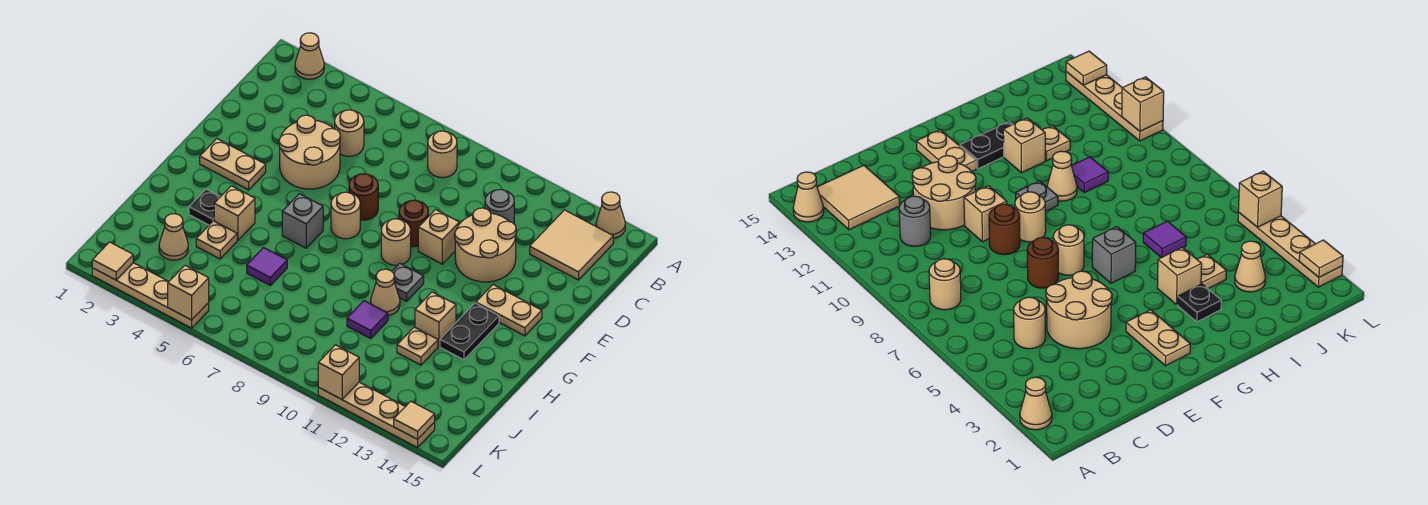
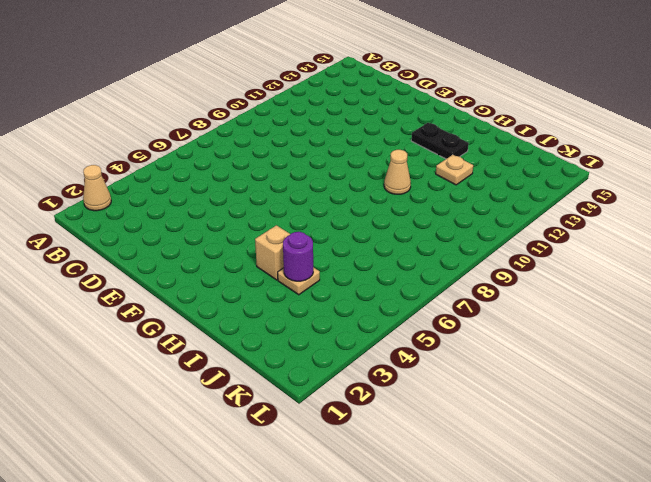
purple 1x1 round brick [283,232,313,281] -> none
none -> tan 1x1 cone [596,192,625,238]
none -> tan 1x1 round brick [428,131,457,178]
none -> tan 2x2 tile [530,210,613,280]
none -> tan 1x1 round brick [335,110,364,156]

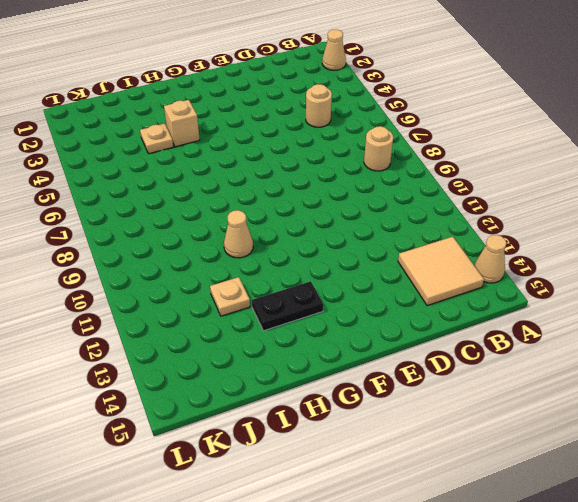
none -> grey 1x1 round brick [485,189,514,224]
none -> tan 2x2 round brick [279,115,340,189]
none -> tan 2x2 round brick [455,208,516,282]
none -> brown 1x1 round brick [349,174,378,220]

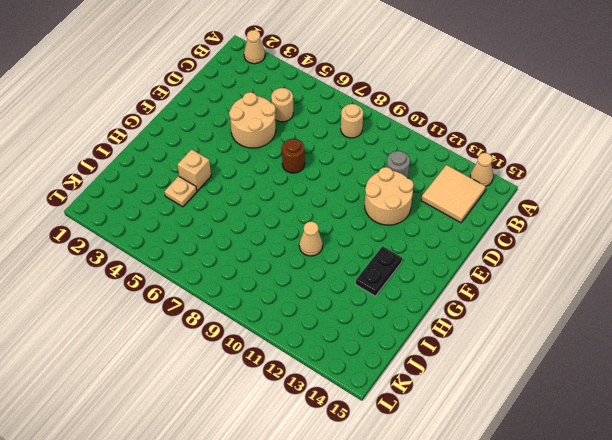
none -> brown 1x1 round brick [399,200,428,247]
none -> tan 1x1 brick [418,210,459,264]
none -> tan 1x2 plate [200,139,266,190]
none -> tan 1x1 round brick [331,192,360,239]

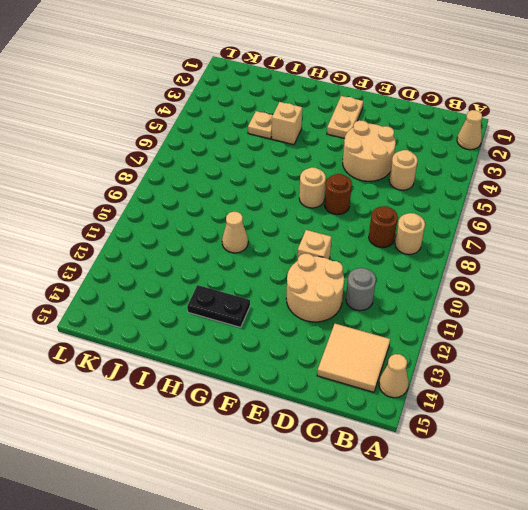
brown 1x1 round brick [369,206,398,248] -> brown 1x1 round brick moved to [399,200,428,247]
none -> tan 1x1 round brick [381,219,411,265]
none -> tan 1x2 plate [476,285,542,336]
none -> grey 1x1 brick [282,194,323,248]
none -> grey 1x1 plate [392,263,424,301]

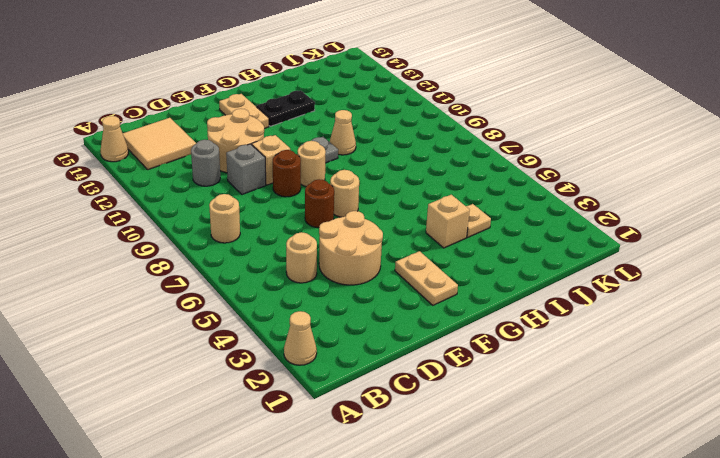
grey 1x1 brick [226,144,266,195] -> grey 1x1 brick moved to [282,194,323,248]
none -> black 1x1 plate [189,189,220,225]
none -> tan 1x1 brick [415,292,456,347]
none -> purple 1x1 tile [247,248,287,285]
none -> purple 1x1 tile [347,301,388,338]

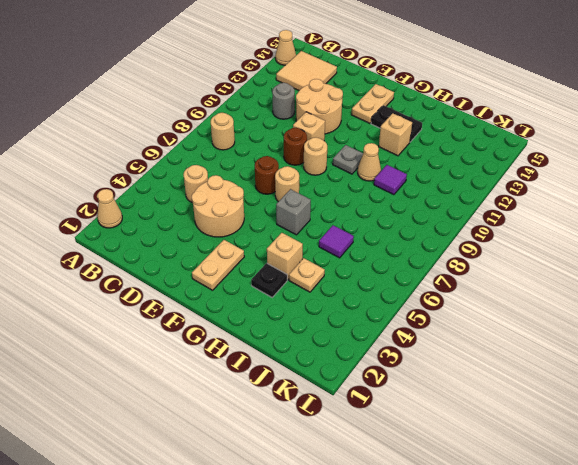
none -> tan 1x1 plate [397,327,438,365]
none -> tan 1x1 cone [159,214,188,260]
none -> tan 1x4 plate [92,263,209,328]
none -> tan 1x4 plate [318,382,435,448]

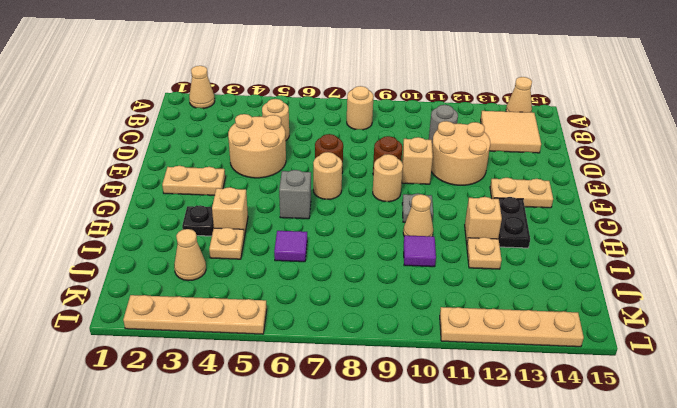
none -> tan 1x1 tile [92,242,133,280]
none -> tan 1x1 brick [168,266,209,320]
none -> tan 1x1 brick [318,345,359,399]
none -> tan 1x1 tile [394,401,435,439]

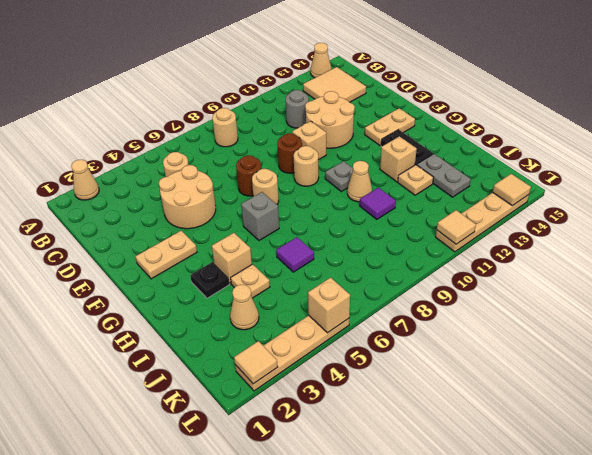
grey 1x2 plate [417,154,471,197] -> none
tan 1x1 tile [437,210,476,244] -> tan 1x1 brick [318,345,359,399]

